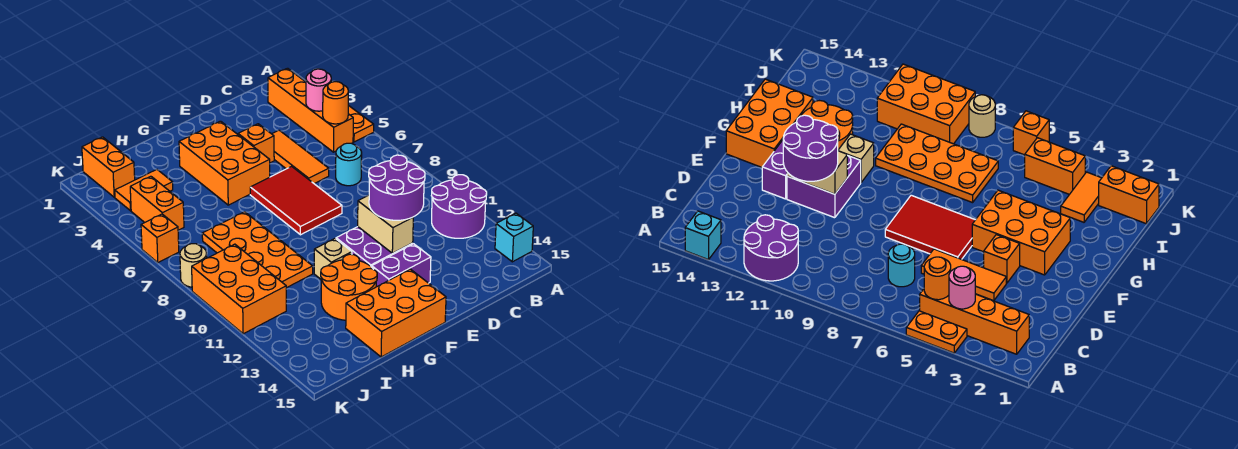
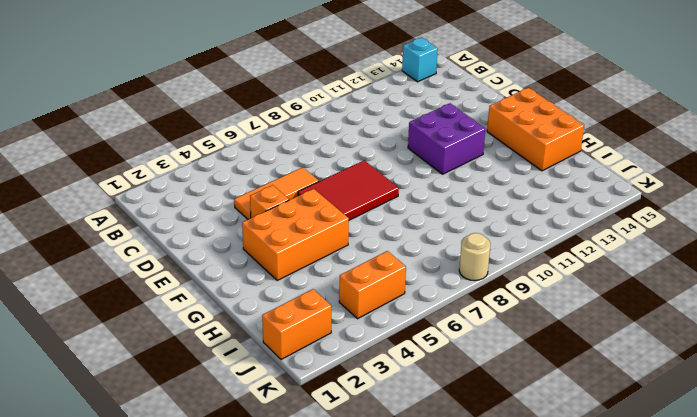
none -> orange 1x2 plate [348,105,374,142]
none -> purple 2x2 round brick [431,175,487,238]
none -> orange 1x4 brick [268,68,353,152]

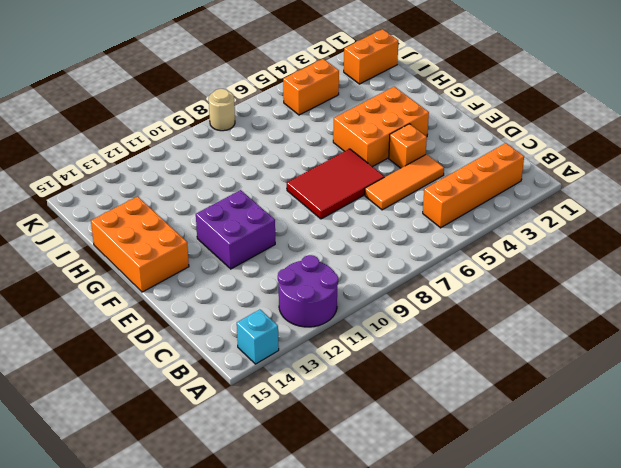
none -> orange 1x2 plate [348,105,374,142]
none -> cyan 1x1 round brick [336,143,362,186]
none -> purple 1x2 brick [372,244,431,287]

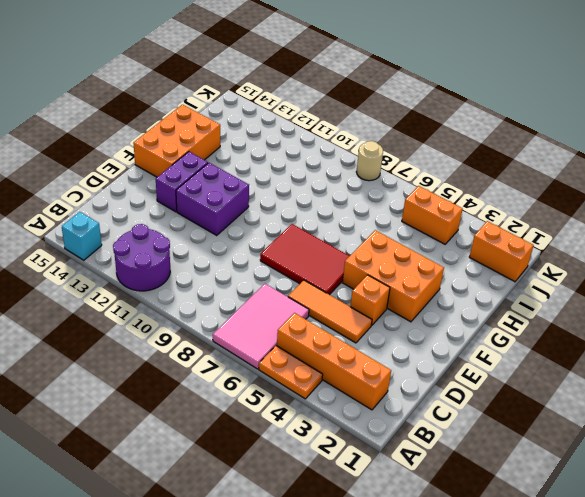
pink 2x3 tile [213,284,309,369] -> cyan 1x1 round brick [336,143,362,186]
none -> tan 1x1 brick [314,239,352,279]
none -> orange 2x2 round brick [321,254,377,320]
none -> orange 2x4 plate [202,212,313,288]

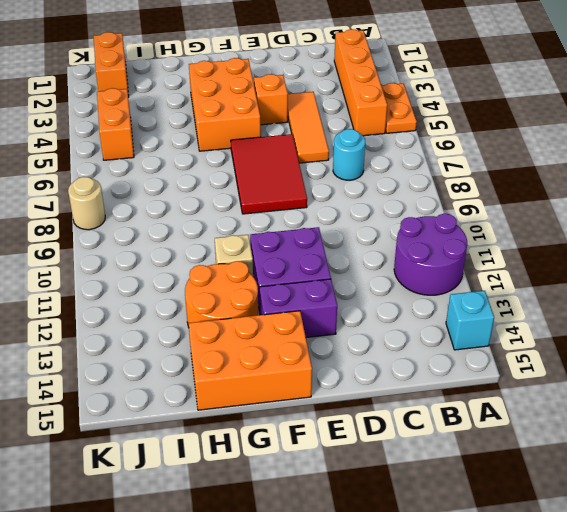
none -> orange 2x4 plate [202,212,313,288]
none -> orange 1x2 tile [115,170,173,211]
none -> orange 2x3 brick [192,244,286,334]

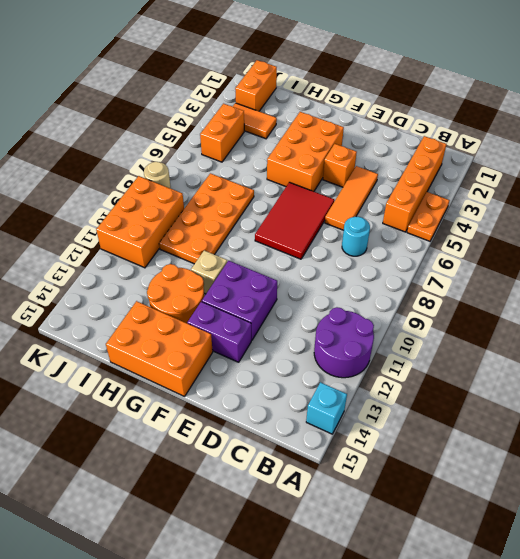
none -> orange 1x1 brick [141,214,179,263]
none -> pink 1x1 round brick [306,69,331,111]
none -> orange 1x1 round brick [323,82,348,124]

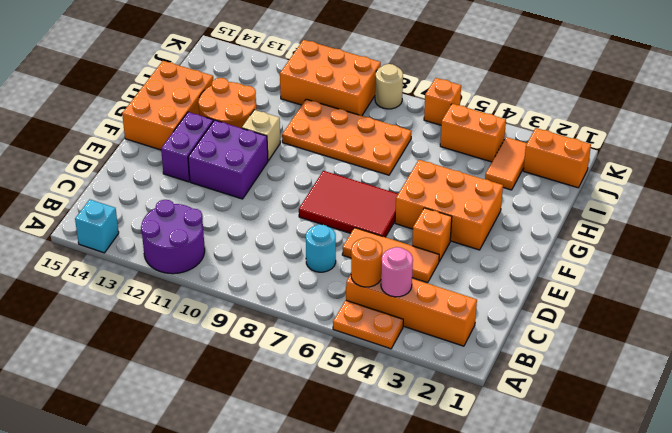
none -> tan 1x2 brick [358,195,413,253]
none -> purple 2x2 round brick [369,155,425,220]

